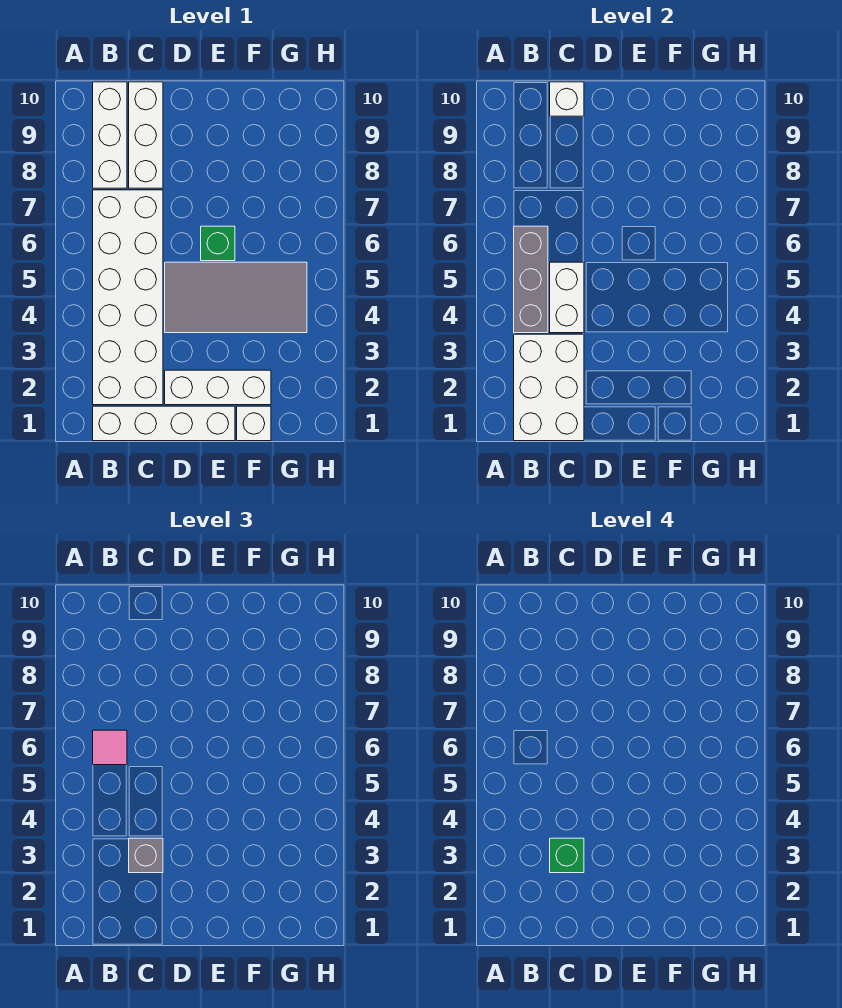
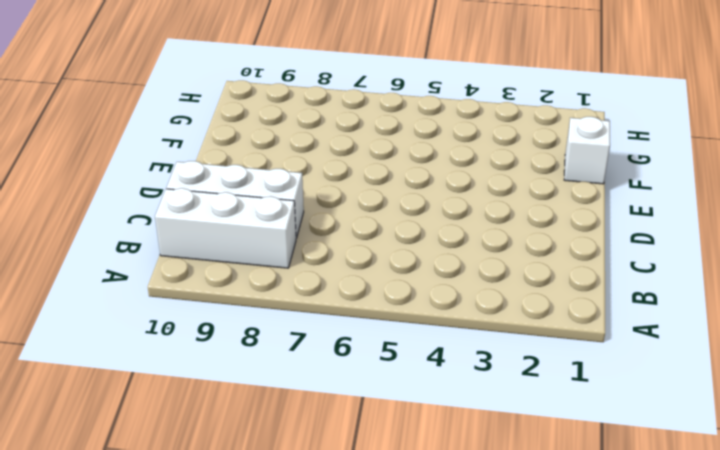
none -> white 1x4 brick [93,406,235,441]
none -> white 2x6 brick [93,190,163,405]
none -> white 1x3 brick [165,370,271,405]

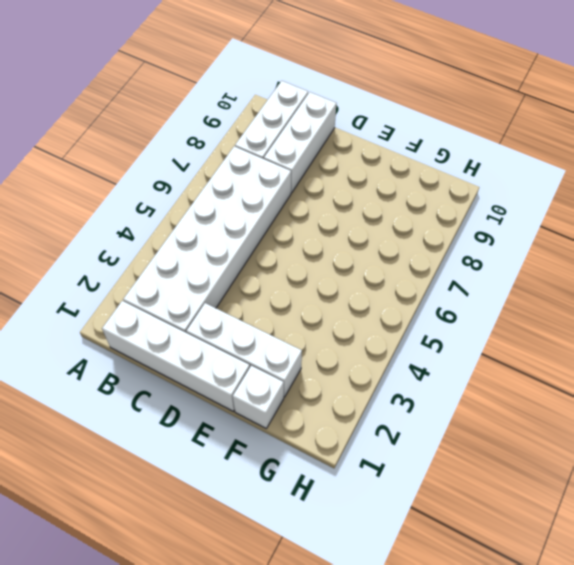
none -> grey 2x4 tile [165,262,307,333]
none -> green 1x1 brick [201,226,235,261]
none -> white 2x3 brick [514,334,584,441]

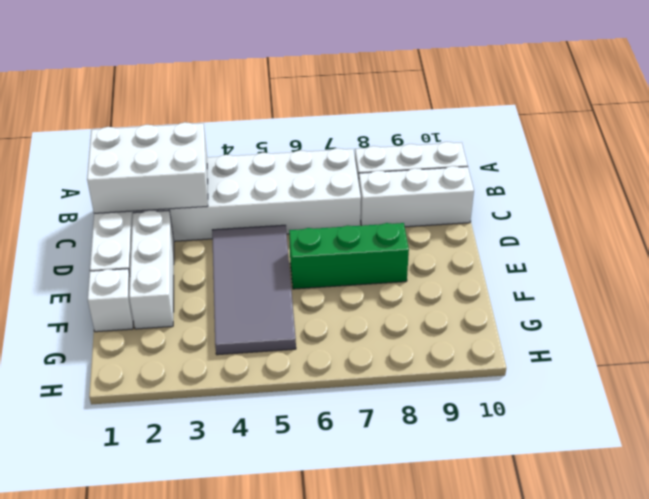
green 1x3 brick [289,223,409,289] -> green 1x1 brick [201,226,235,261]
none -> grey 1x3 brick [514,226,548,333]
none -> white 1x2 brick [550,262,584,333]
none -> white 1x1 brick [550,82,584,116]

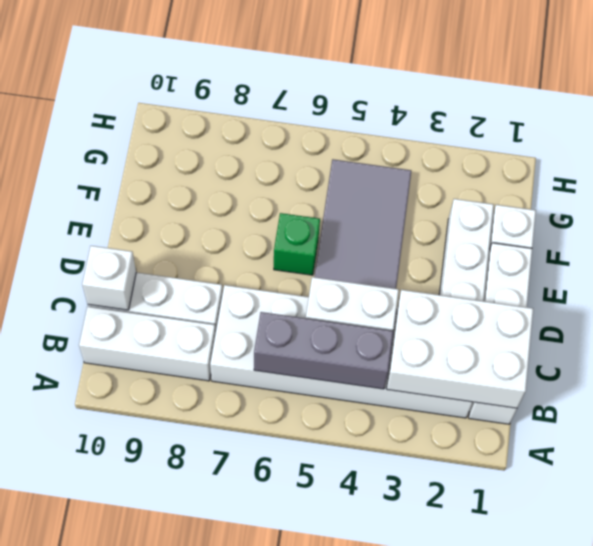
none -> pink 1x1 tile [93,730,127,765]
none -> grey 1x1 brick [129,838,163,873]
none -> green 1x1 brick [550,838,584,873]

